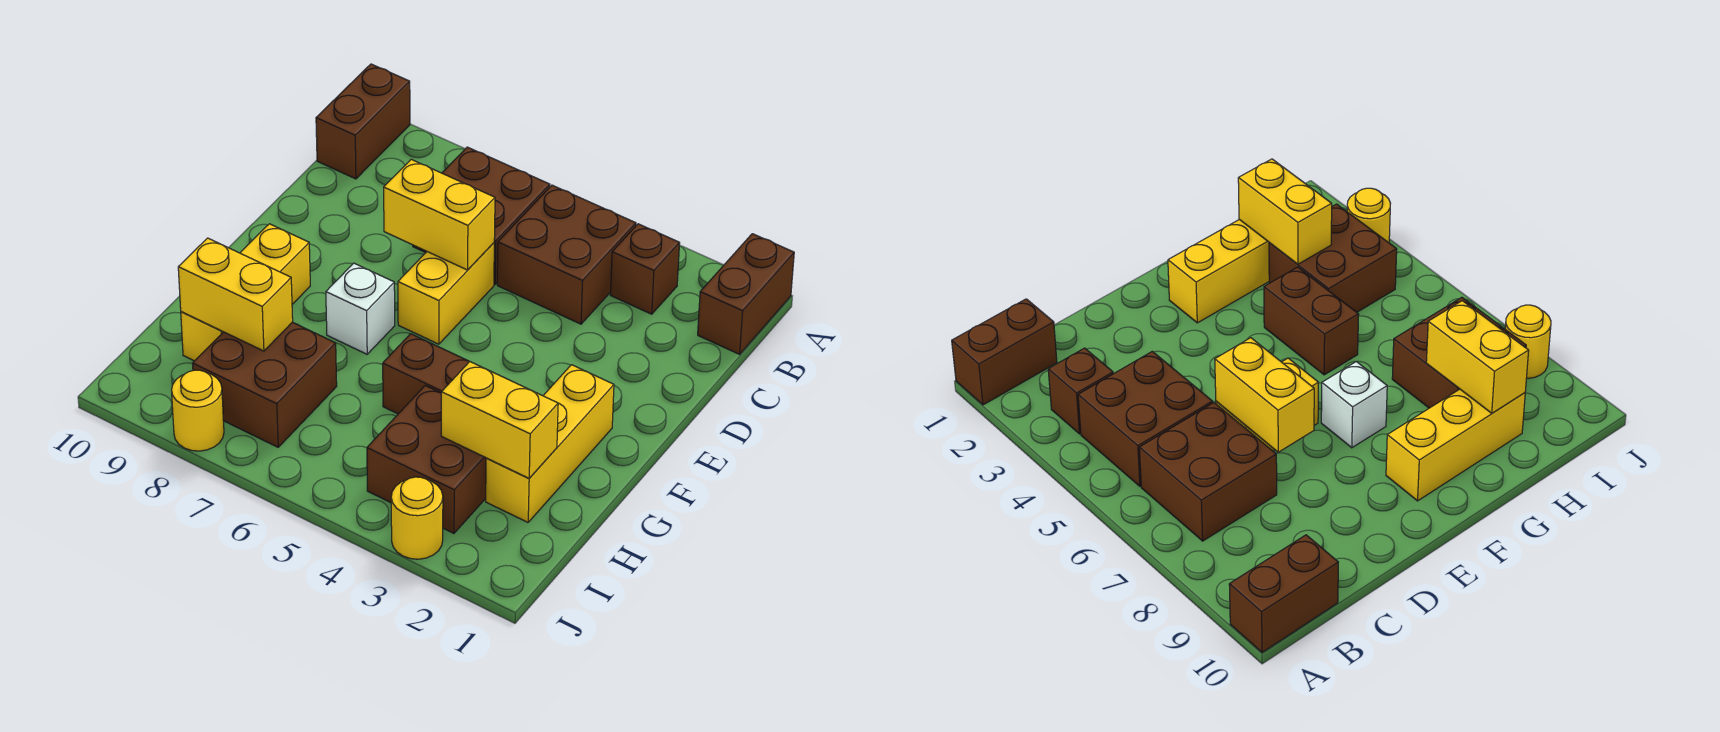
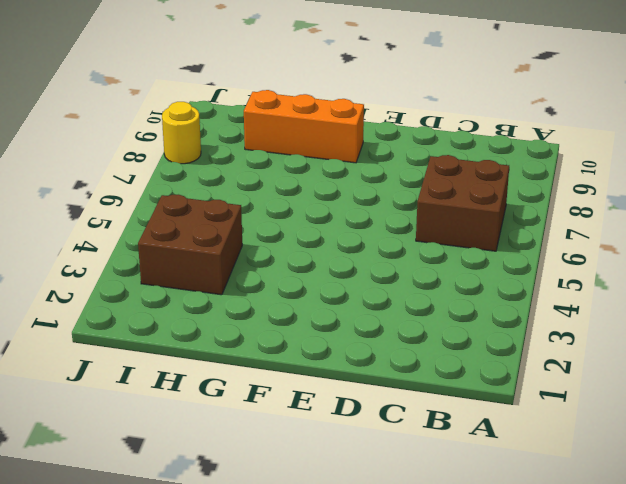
orange 1x3 brick [244,90,364,163] -> yellow 1x3 brick [181,224,310,361]
none -> brown 1x2 brick [698,234,794,354]
none -> brown 1x2 brick [316,64,410,179]
none -> brown 1x1 brick [610,224,680,314]

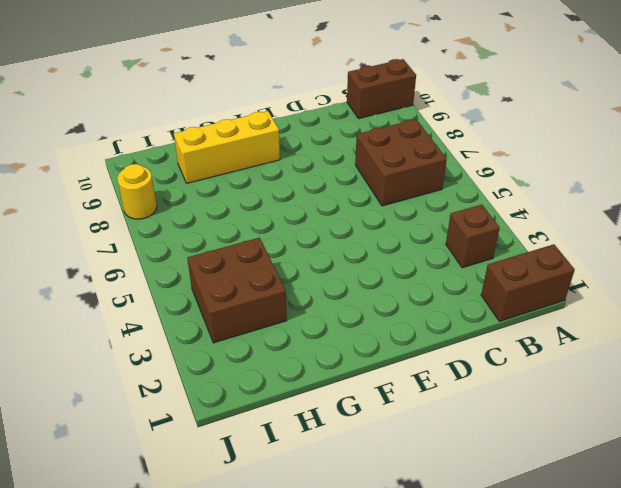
none -> brown 2x2 brick [497,185,636,324]
none -> yellow 1x2 brick [398,243,494,344]
none -> yellow 1x3 brick [486,365,614,522]

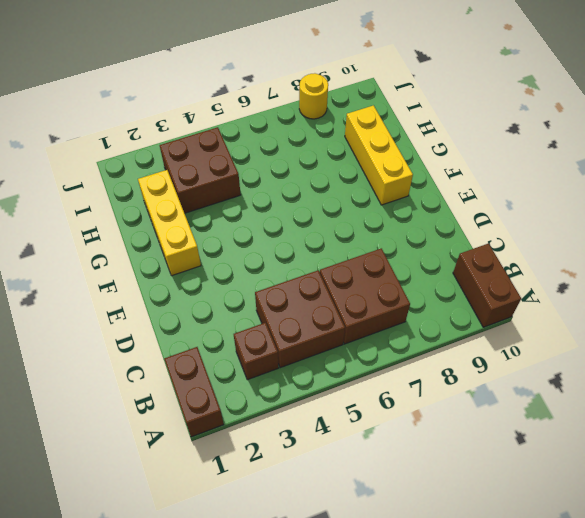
none -> yellow 1x2 brick [398,243,494,344]
none -> white 1x1 brick [326,263,395,354]
none -> brown 1x2 brick [383,334,470,414]

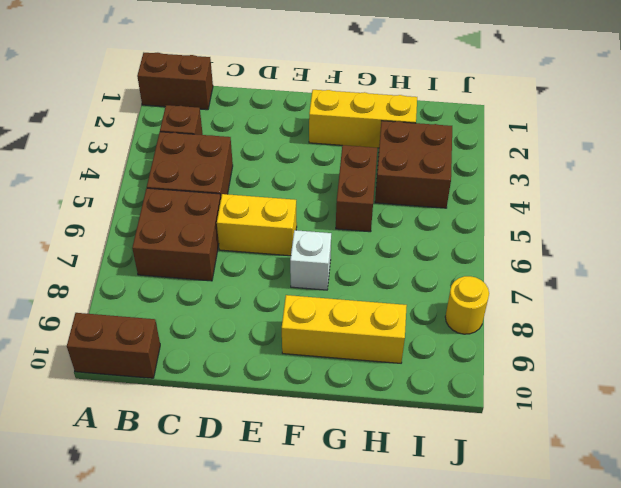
none -> brown 2x2 brick [193,322,337,447]
none -> yellow 1x1 round brick [391,477,443,559]
none -> yellow 1x2 brick [384,159,495,270]

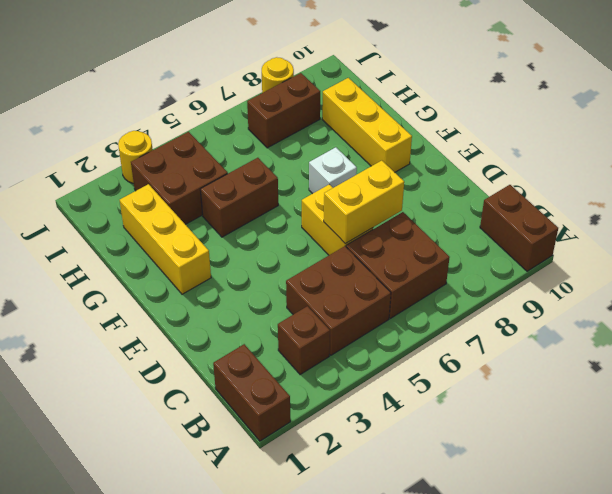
brown 1x2 brick [247,73,320,148] -> brown 2x2 brick [193,322,337,447]
none -> yellow 1x2 brick [441,362,558,478]
none -> yellow 1x2 brick [178,238,293,351]

